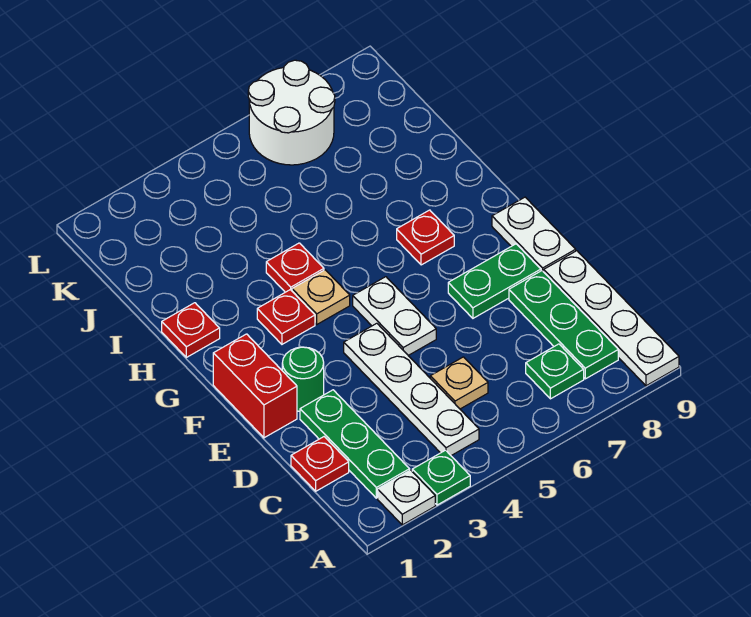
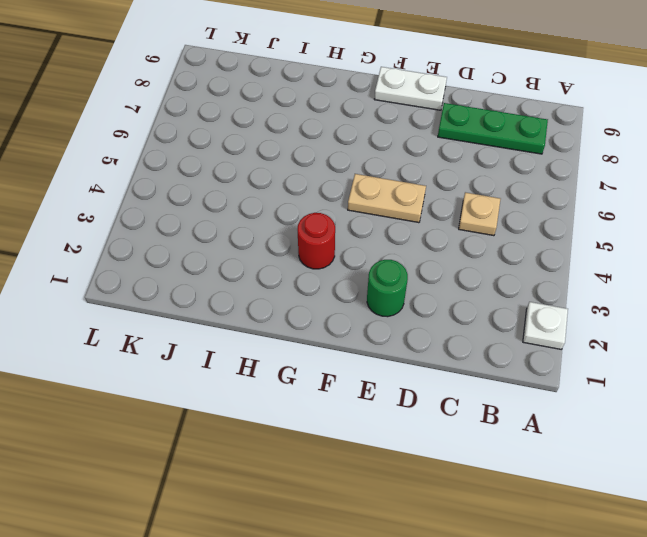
tan 1x2 plate [348,174,426,223] -> white 1x2 plate [353,277,436,355]
red 1x1 round brick [298,213,335,269] -> red 1x1 plate [257,290,315,344]
none -> green 1x1 plate [412,450,470,505]
none -> white 1x4 plate [544,251,679,386]
none -> green 1x3 plate [300,390,410,498]

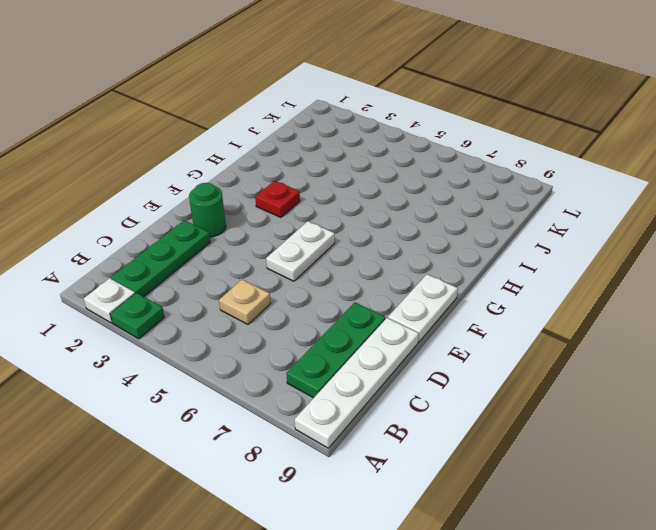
none -> white 1x4 plate [344,323,479,456]
none -> green 1x1 plate [526,344,584,399]
none -> red 1x1 plate [291,437,349,491]

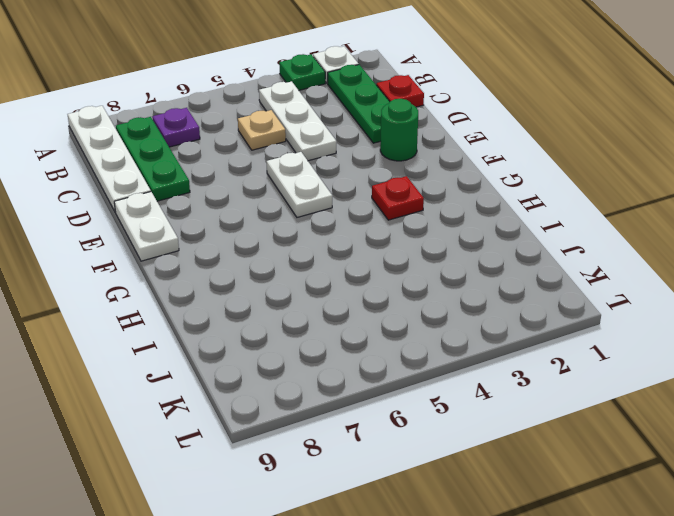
white 1x3 plate [259,81,336,161] -> white 1x4 plate [344,323,479,456]
purple 1x1 plate [153,108,200,147] -> green 1x1 plate [526,344,584,399]
none -> red 1x2 brick [213,334,297,438]
none -> green 1x2 plate [448,244,541,318]
none -> tan 1x1 plate [292,270,350,324]

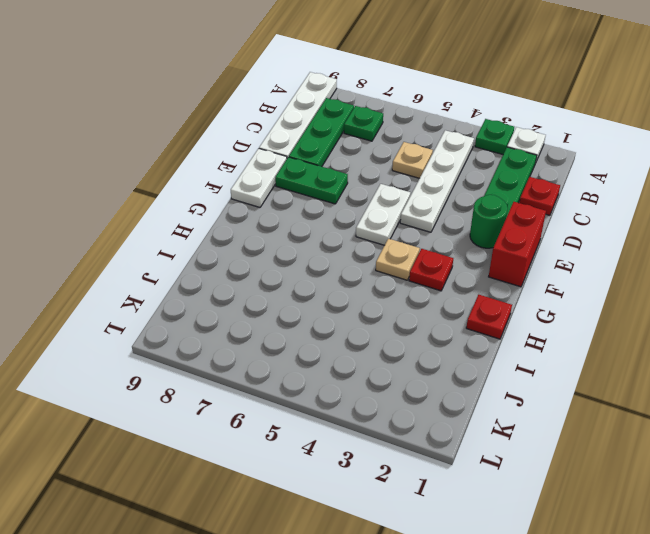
none -> red 1x1 plate [397,210,454,265]
none -> red 1x1 plate [266,243,324,292]
none -> white 2x2 round brick [248,60,335,165]

